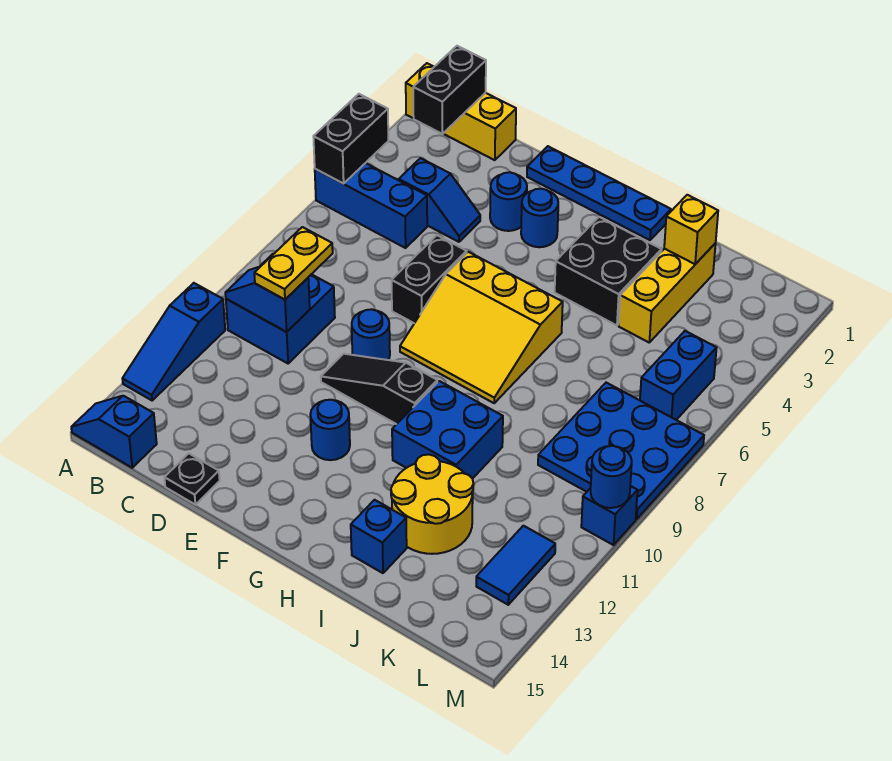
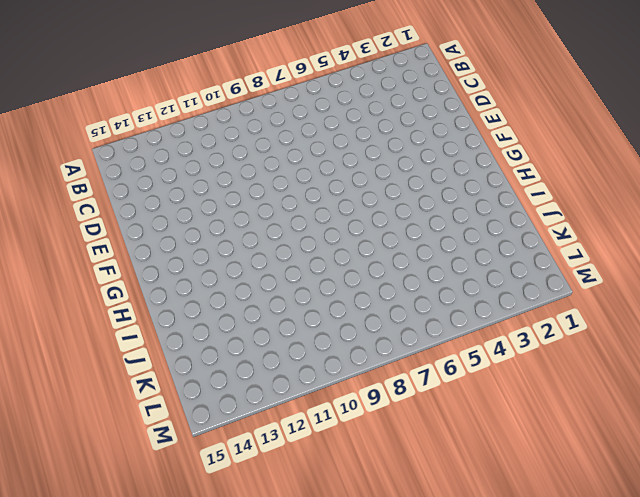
none -> yellow 1x3 brick [406,63,516,160]
none -> blue 1x3 brick [315,163,427,248]
none -> blue 1x3 slope [122,283,225,401]
none -> blue 1x2 slope [71,396,157,468]

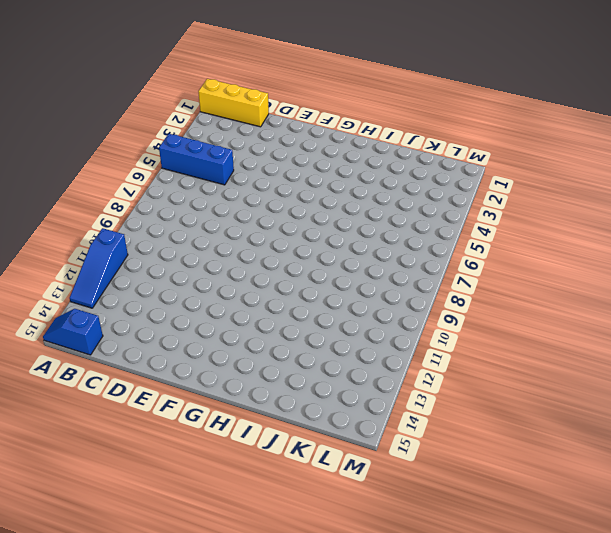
none -> blue 2x2 brick [226,254,335,363]
none -> blue 1x2 slope [399,158,480,242]
none -> black 1x1 plate [164,453,220,505]
none -> blue 1x4 plate [527,146,671,240]

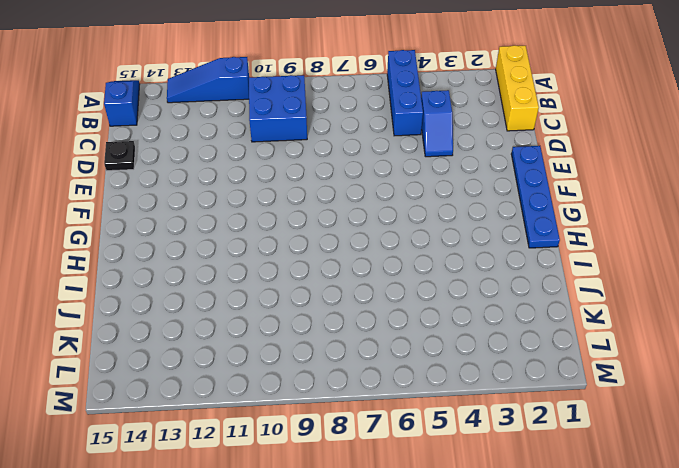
none -> blue 1x1 round brick [490,172,527,231]
none -> black 1x2 brick [392,235,467,323]
none -> blue 1x1 round brick [352,309,390,360]
none -> black 1x3 slope [321,354,437,424]

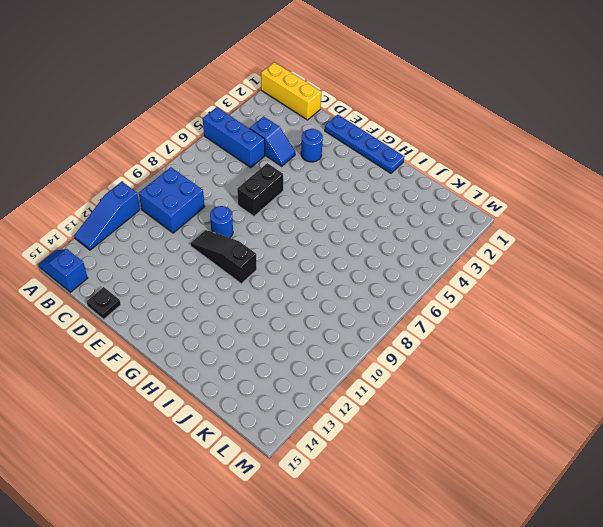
none -> blue 1x1 round brick [521,189,558,247]
none -> yellow 3x3 slope [400,252,563,403]
none -> blue 1x1 round brick [310,400,350,460]
none -> black 2x2 brick [555,217,662,325]

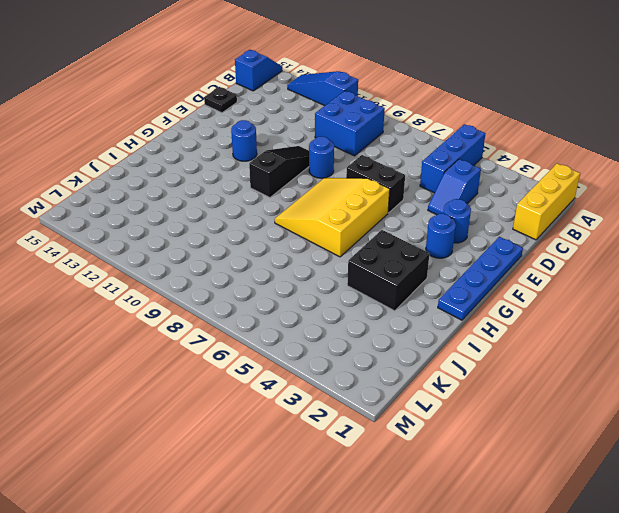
none -> blue 2x2 brick [392,381,503,479]
none -> yellow 2x2 round brick [391,455,473,554]
none -> blue 1x1 brick [351,500,407,573]
none -> yellow 1x3 brick [619,243,716,342]

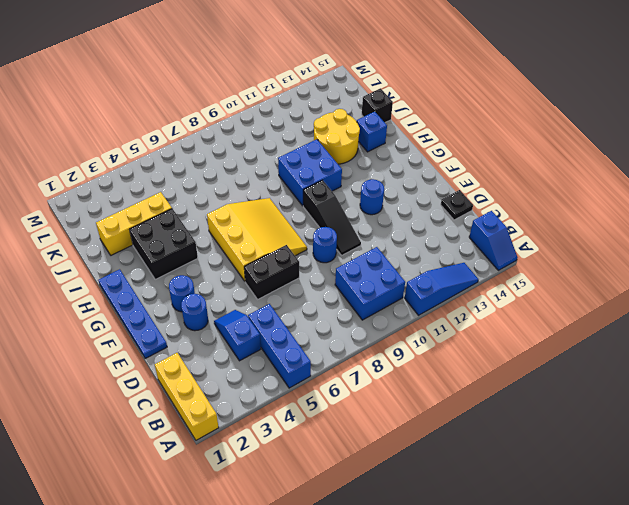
black 1x1 brick [362,88,393,122] -> none
none -> blue 3x3 plate [538,383,704,519]
none -> blue 1x2 brick [640,331,716,420]
none -> blue 1x2 tile [476,526,555,605]
none -> blue 1x1 brick [581,486,637,545]

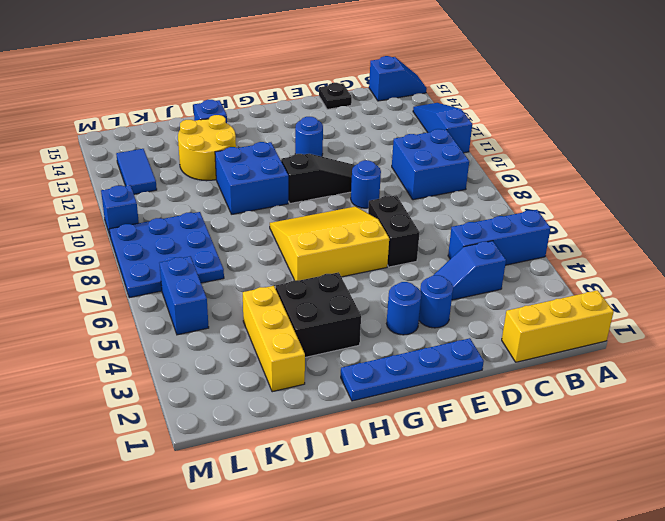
none -> black 1x2 brick [313,94,388,184]
none -> black 1x2 brick [413,46,486,134]
none -> blue 1x2 slope [225,267,310,332]
none -> yellow 1x1 brick [664,195,718,264]

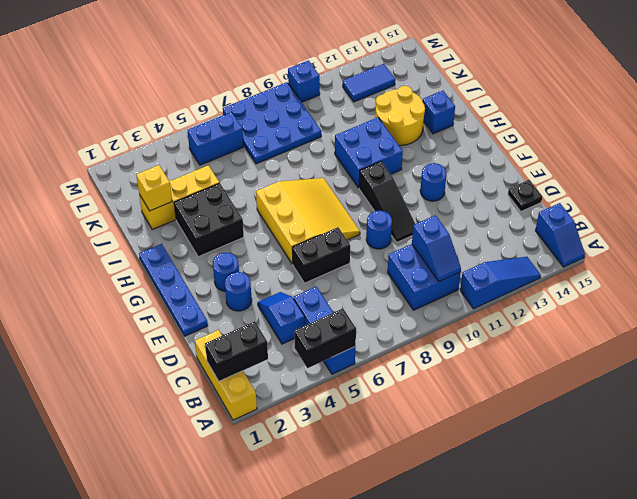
none -> blue 1x1 round brick [591,446,632,508]
none -> yellow 1x2 plate [254,227,333,300]

